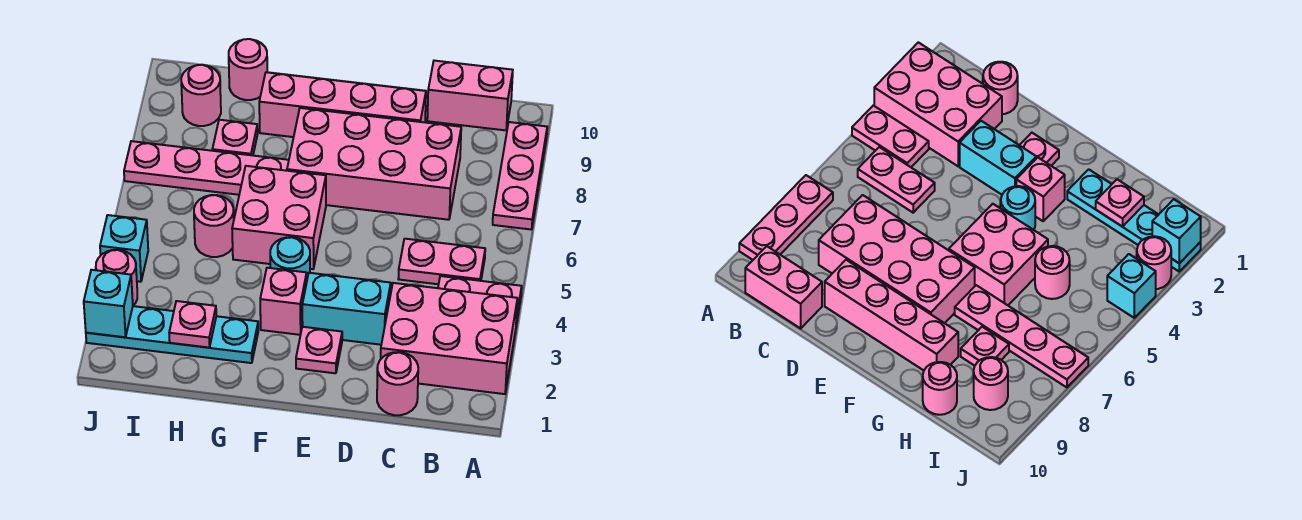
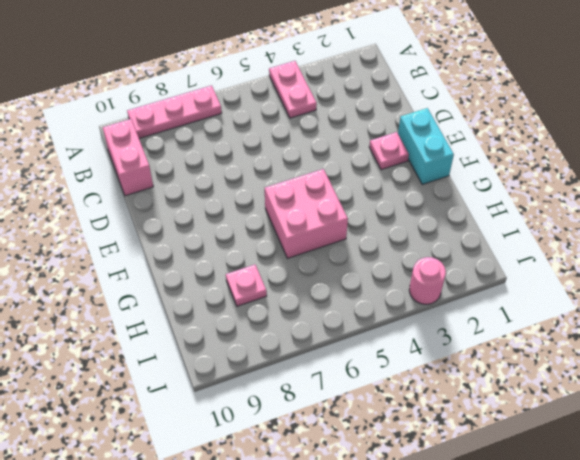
cyan 1x2 brick [398,108,454,184] -> cyan 1x2 brick moved to [302,273,391,345]
none -> pink 2x3 brick [381,283,517,394]
none -> pink 1x2 plate [398,239,485,284]
none -> pink 1x1 round brick [377,352,418,415]

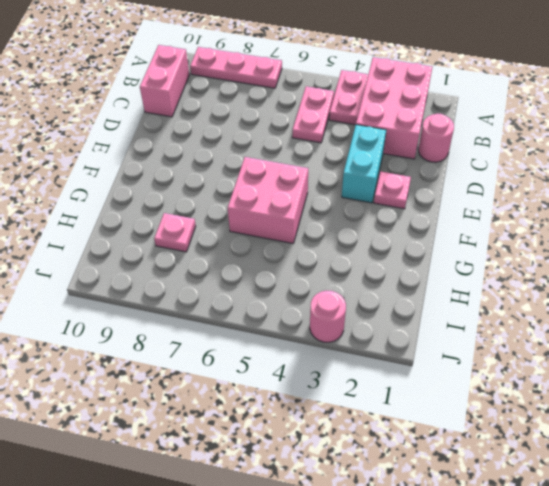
none -> pink 2x4 brick [287,108,461,220]
none -> pink 1x4 brick [259,72,426,137]
none -> pink 1x1 brick [260,268,307,335]

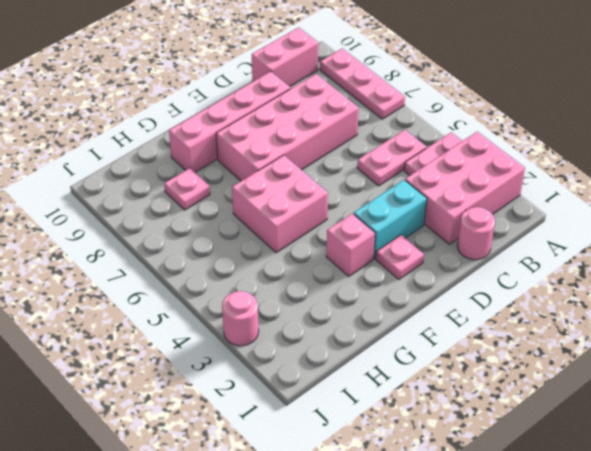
none -> cyan 1x1 round brick [270,237,310,278]
none -> cyan 1x4 plate [86,306,258,363]
none -> pink 1x4 plate [124,141,289,195]

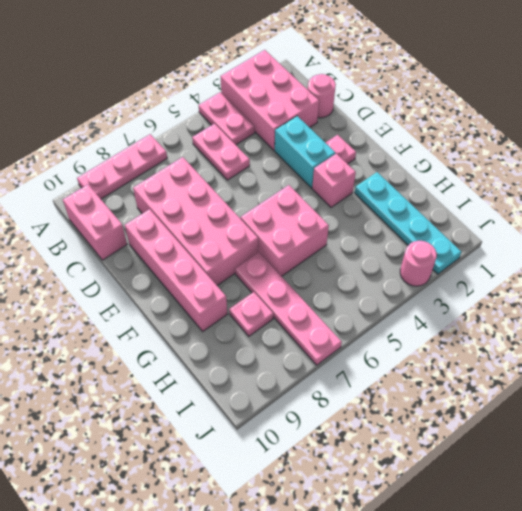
none -> cyan 1x1 round brick [270,237,310,278]
none -> pink 1x1 round brick [194,195,234,257]
none -> pink 1x1 round brick [229,39,267,100]

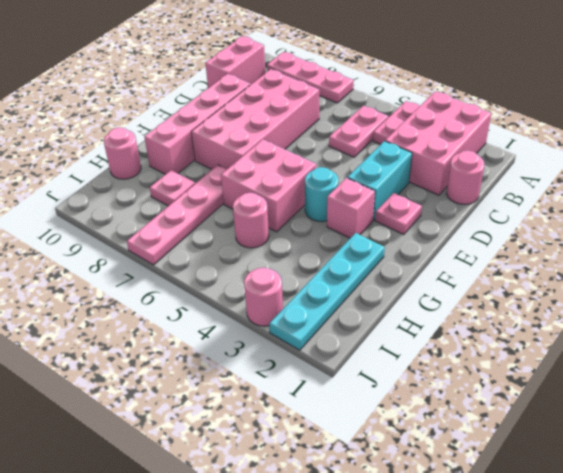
none -> pink 1x1 round brick [181,65,221,126]
none -> cyan 1x1 brick [100,215,148,282]
none -> pink 1x1 plate [169,301,216,348]

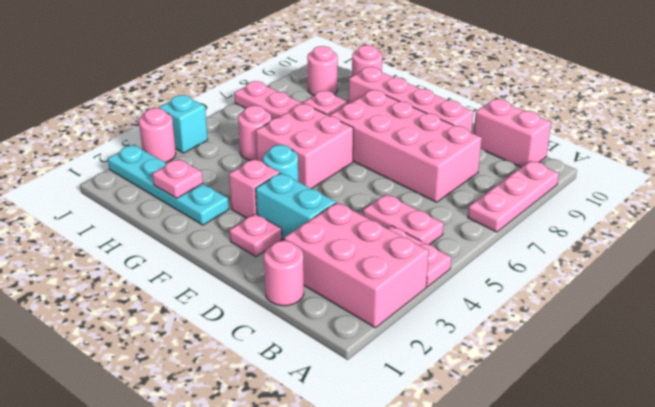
none -> cyan 1x1 brick [84,270,133,337]

